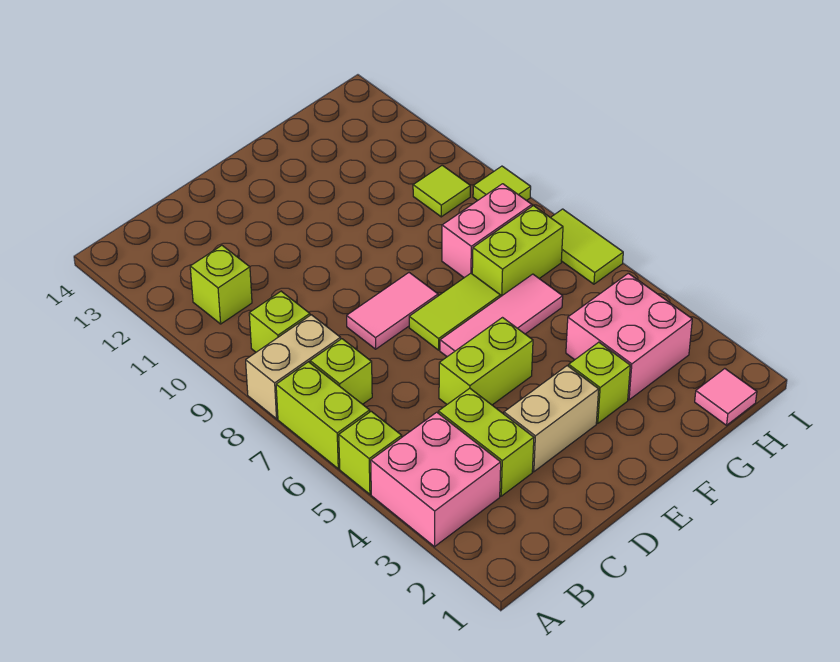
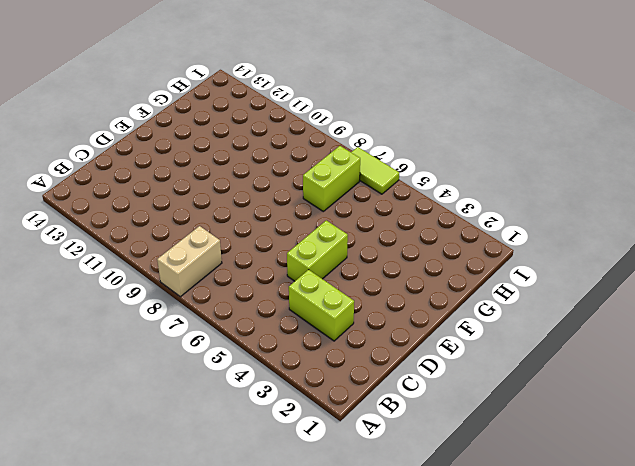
none -> pink 2x2 brick [371,412,501,547]
none -> lime 1x1 brick [339,411,402,494]
none -> lime 1x2 brick [276,362,370,469]

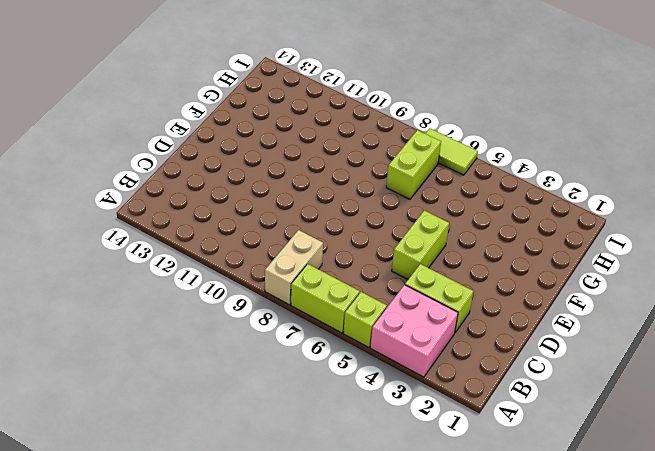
none -> lime 1x1 brick [310,339,372,404]
none -> lime 1x1 brick [249,291,310,352]
none -> lime 1x1 brick [190,245,252,324]

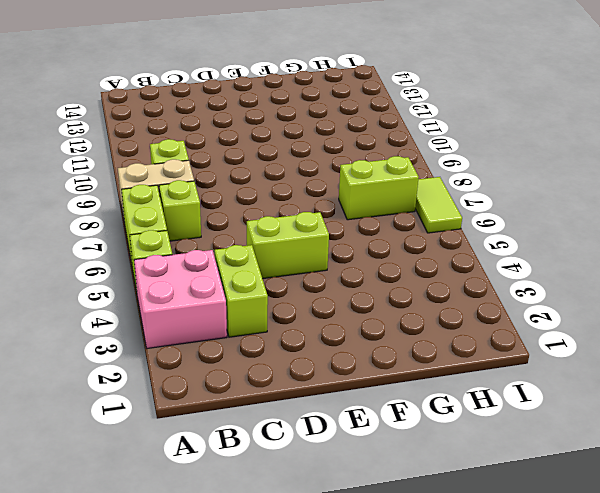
none -> lime 1x1 brick [190,245,252,324]
none -> tan 1x2 brick [504,366,599,472]
none -> pink 1x2 tile [347,273,438,349]

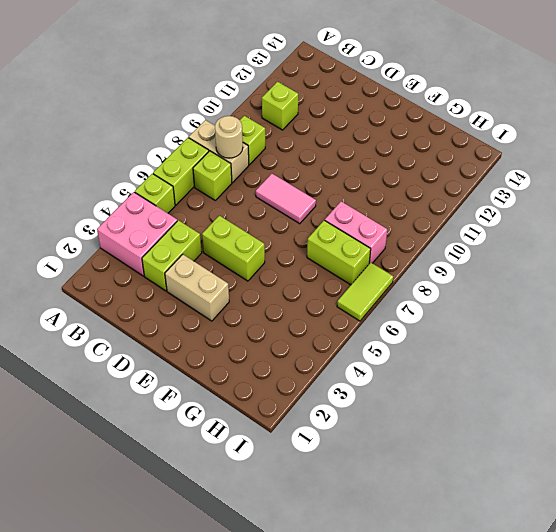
tan 1x1 round brick [215,116,243,158] -> none
none -> pink 1x3 tile [440,274,563,357]
none -> lime 1x2 tile [409,273,500,350]
none -> lime 1x1 brick [569,342,630,423]

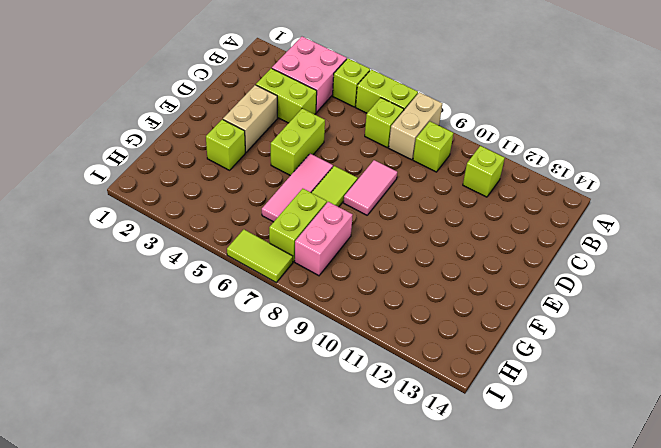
none -> pink 2x2 brick [566,273,692,400]
none -> pink 1x1 tile [695,369,757,425]
none -> lime 1x1 tile [413,165,470,217]

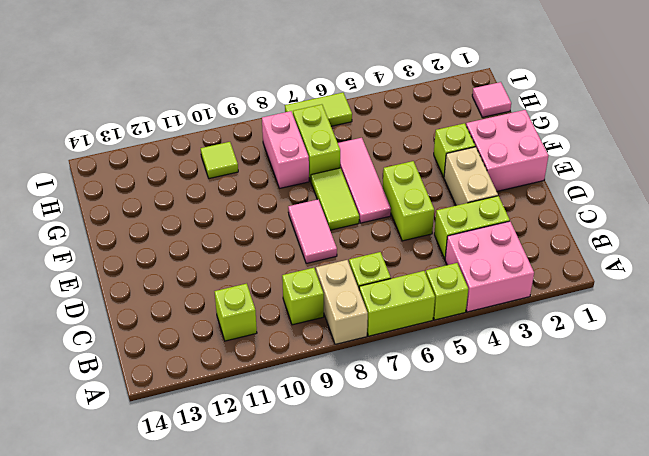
pink 2x2 brick [466,110,548,191] -> pink 2x2 brick moved to [566,273,692,400]
none -> lime 1x1 tile [473,166,531,201]

